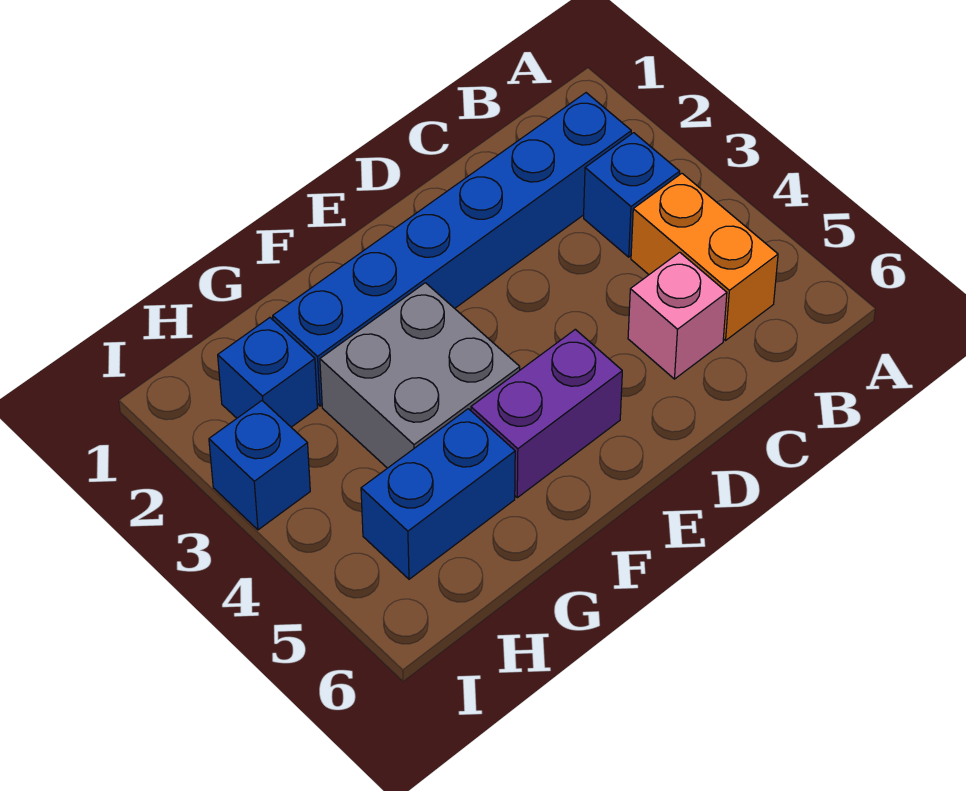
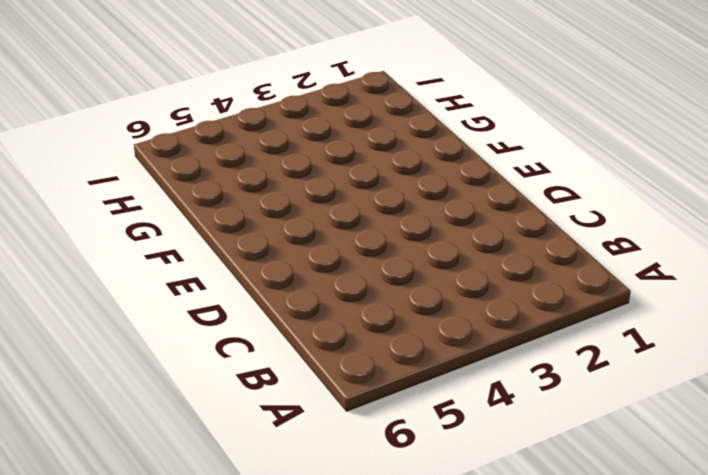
none -> blue 1x6 brick [273,93,631,406]
none -> blue 1x1 brick [584,133,680,257]

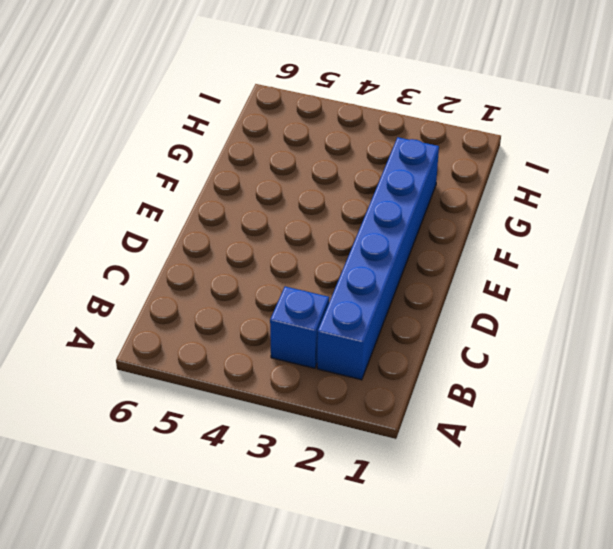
none -> orange 1x2 brick [631,173,778,340]
none -> pink 1x1 brick [628,252,727,379]

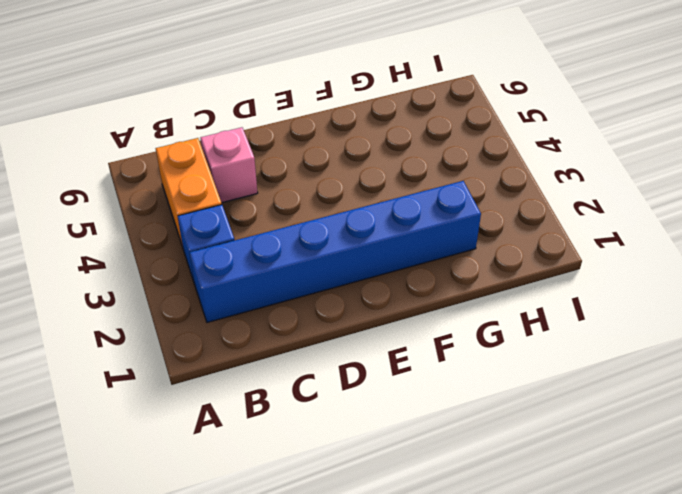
none -> purple 1x2 brick [471,329,622,498]
none -> grey 2x2 brick [320,283,520,468]

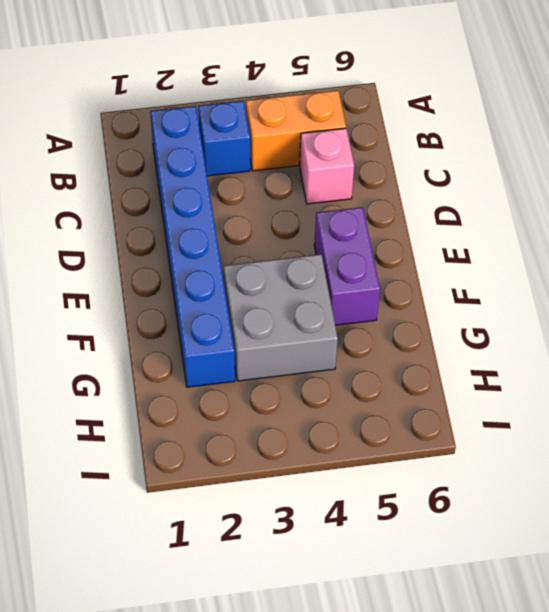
none -> blue 1x2 brick [361,409,515,579]
none -> blue 1x1 brick [218,318,318,427]

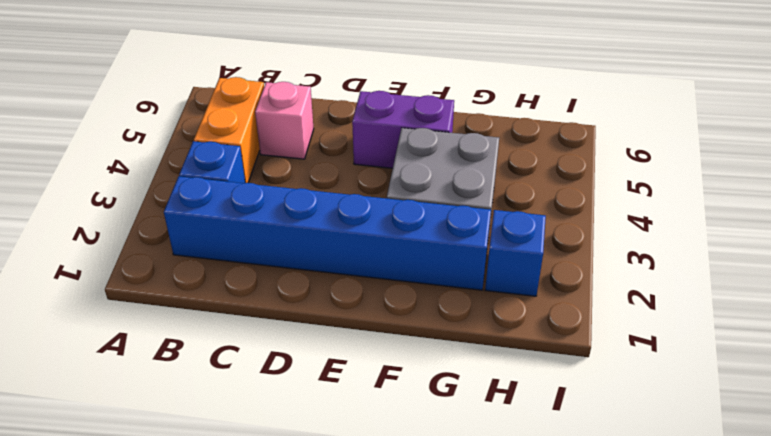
none -> blue 1x2 brick [361,409,515,579]
none -> blue 1x1 brick [209,401,310,530]

